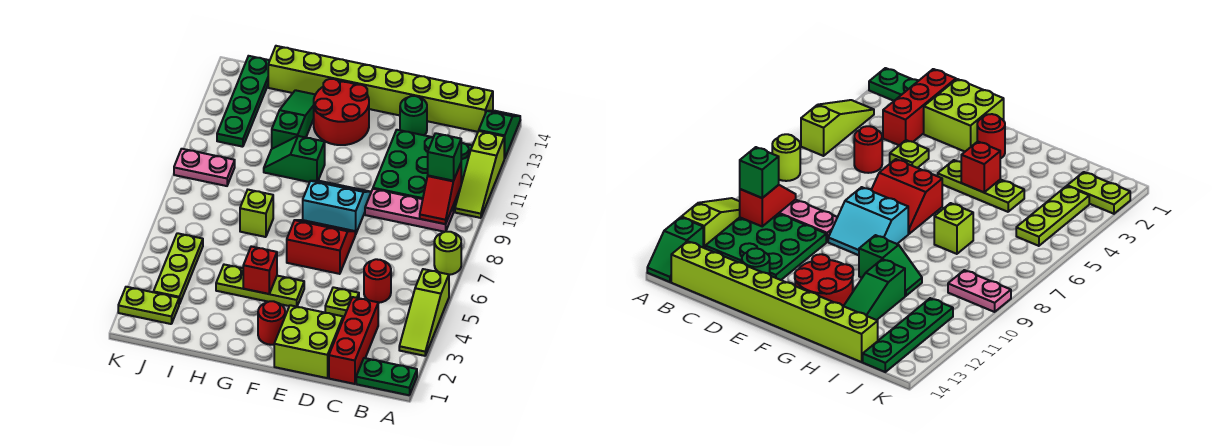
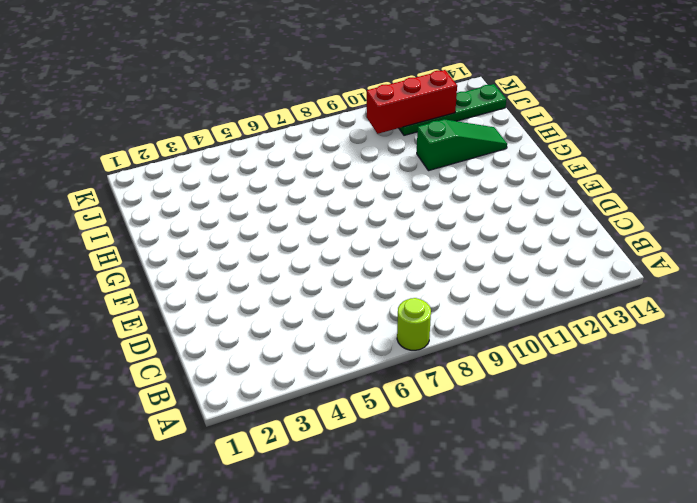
red 1x3 brick [367,70,457,134] -> red 1x3 brick moved to [329,297,378,384]
none -> green 1x2 plate [356,358,417,395]
none -> lime 1x3 slope [399,269,449,356]
none -> lime 1x3 slope [455,131,505,218]

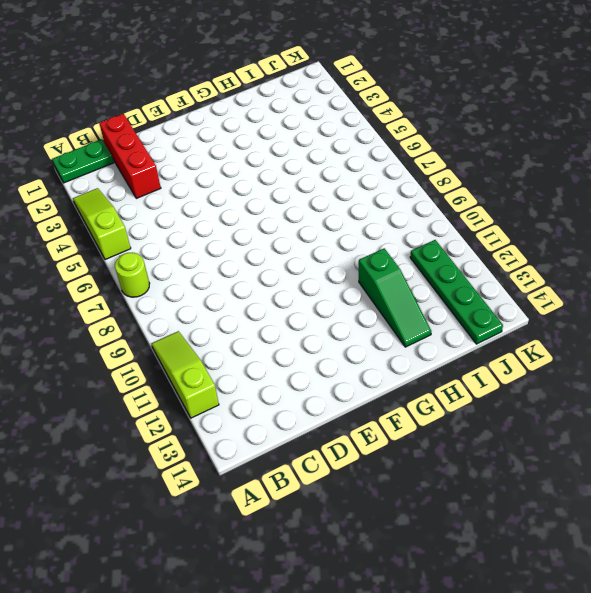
none -> green 1x2 slope [479,111,520,158]
none -> pink 1x3 plate [365,189,453,232]
none -> green 3x3 plate [373,130,472,212]

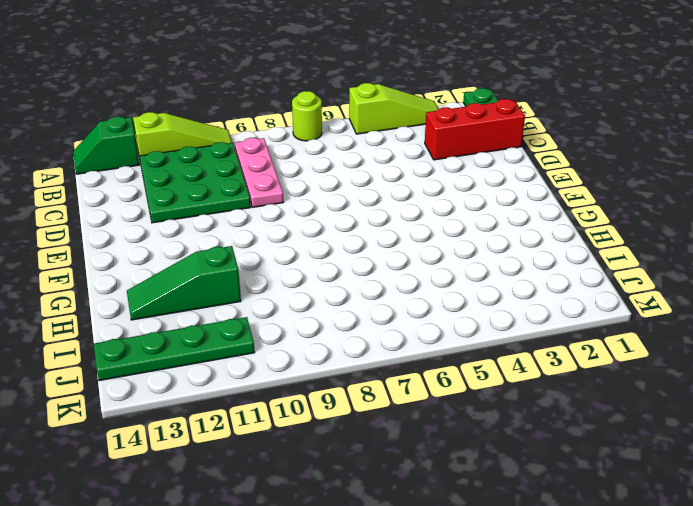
none -> lime 1x8 brick [268,46,493,132]
none -> red 1x1 round brick [364,259,391,303]
none -> lime 2x2 brick [274,305,343,378]

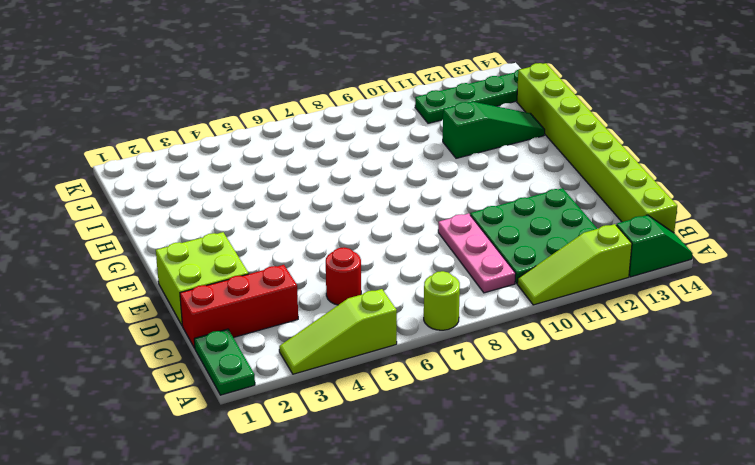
none -> lime 1x1 plate [325,287,359,317]
none -> green 1x1 round brick [400,96,427,135]
none -> red 2x2 slope [287,220,355,274]

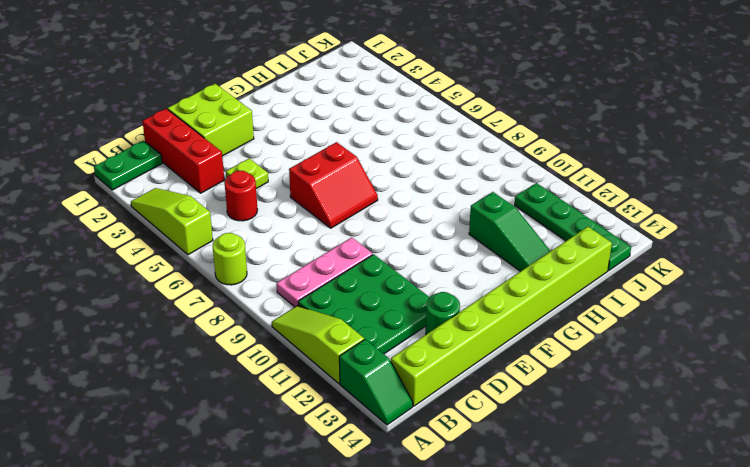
none -> cyan 2x2 slope [303,181,371,234]
none -> red 1x1 round brick [258,301,285,345]
none -> lime 1x3 plate [216,265,304,307]

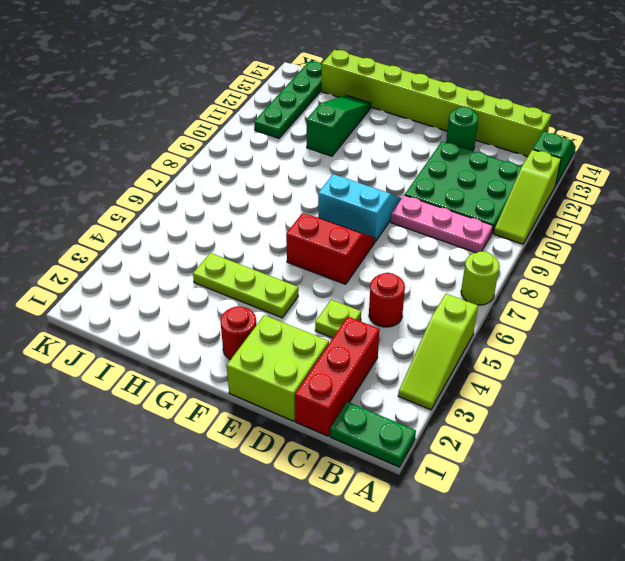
none -> red 2x2 round brick [314,79,369,145]
none -> green 1x2 slope [264,136,325,182]
none -> lime 1x1 brick [240,190,273,237]

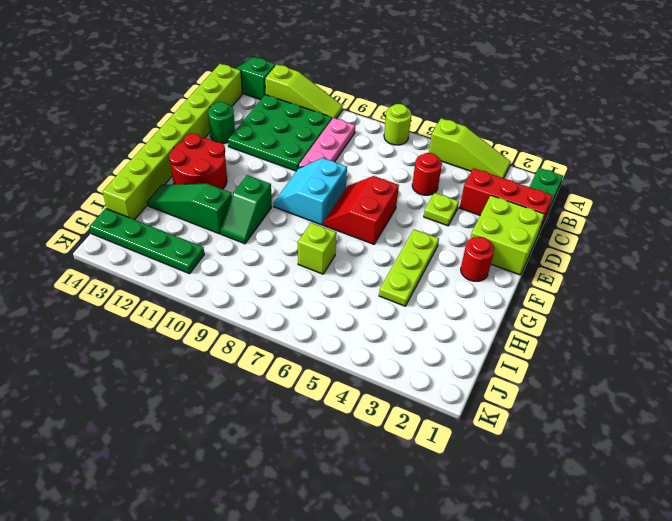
none -> lime 1x2 plate [118,287,179,324]
none -> lime 1x3 plate [154,233,203,304]
none -> pink 1x2 plate [174,149,235,186]

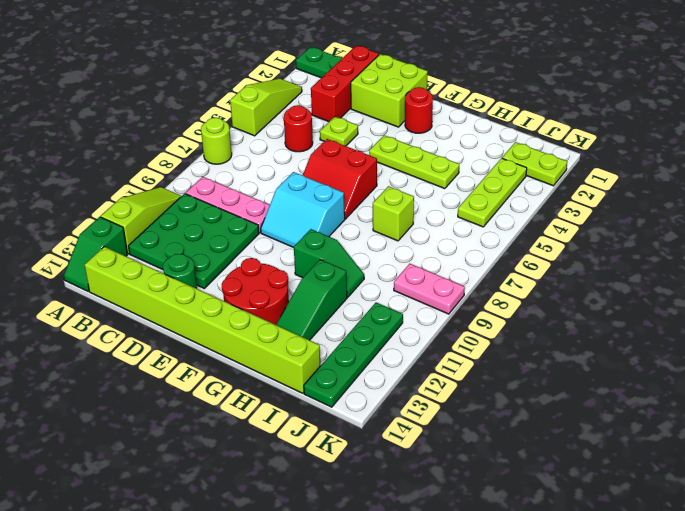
none -> red 1x2 slope [420,164,461,224]
none -> red 1x1 brick [243,246,277,294]
none -> green 1x1 brick [428,133,461,181]

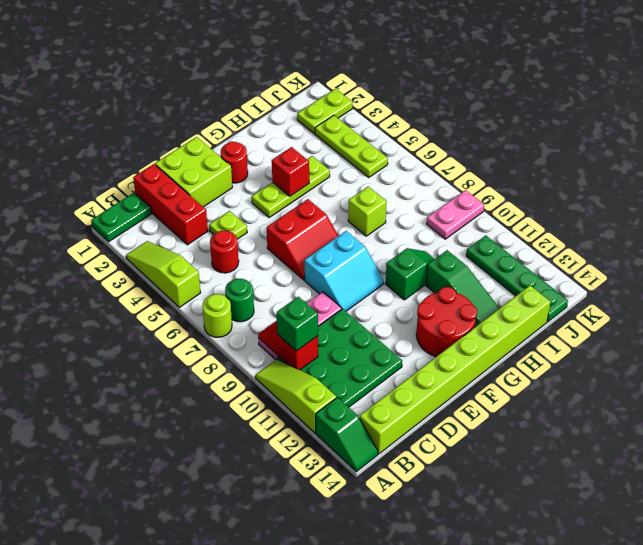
green 1x1 round brick [225,279,254,322] -> green 1x1 round brick moved to [400,96,427,135]

